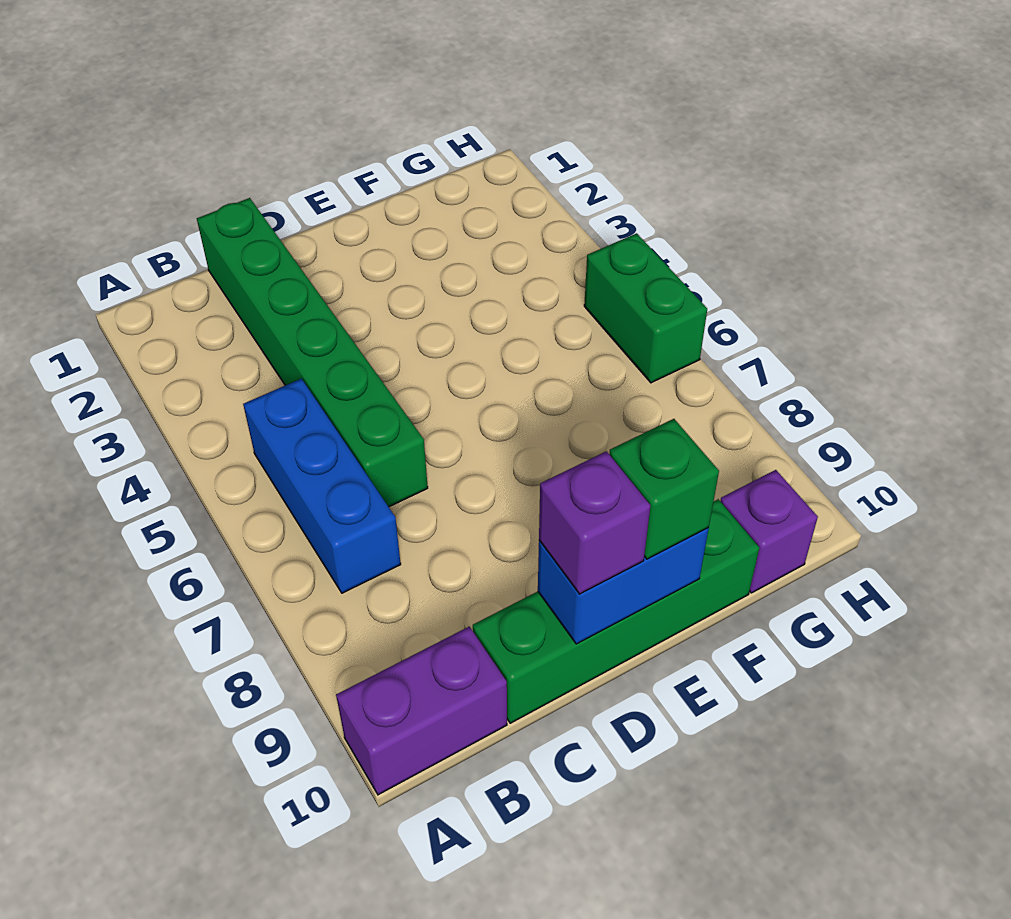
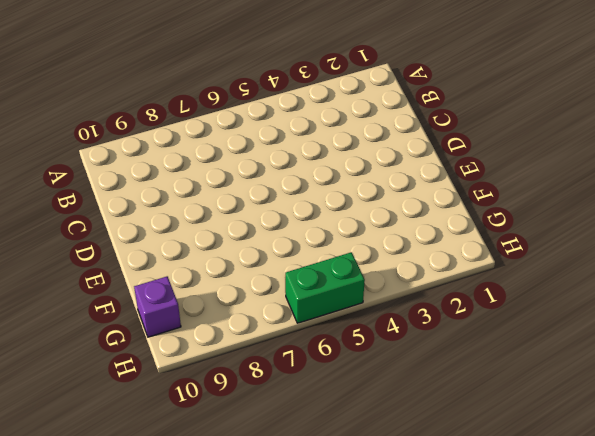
none -> purple 1x2 brick [336,627,507,795]
none -> blue 1x3 brick [243,379,401,593]

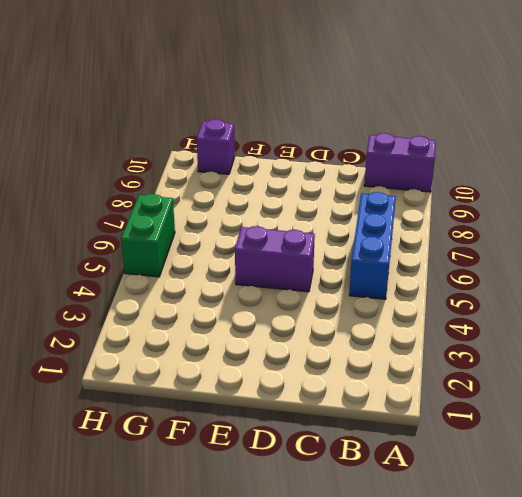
purple 1x2 brick [235,226,315,292] -> none
none -> green 1x6 brick [197,198,428,507]
none -> green 1x4 brick [473,499,759,723]

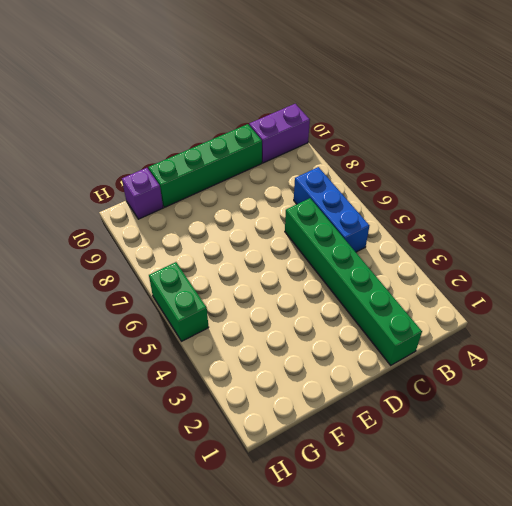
none -> blue 1x2 brick [538,528,709,644]
none -> purple 1x1 brick [539,451,651,594]

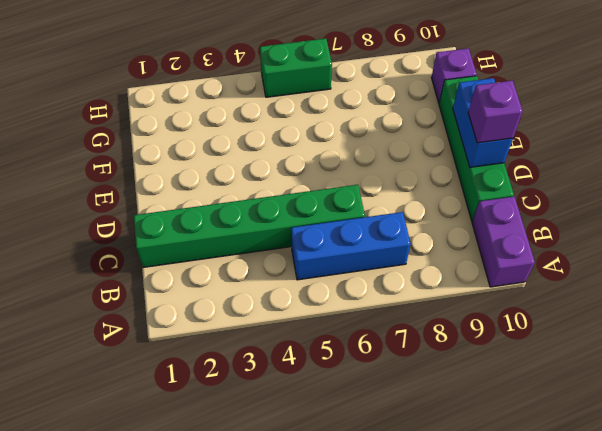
none -> green 1x1 brick [609,419,719,559]

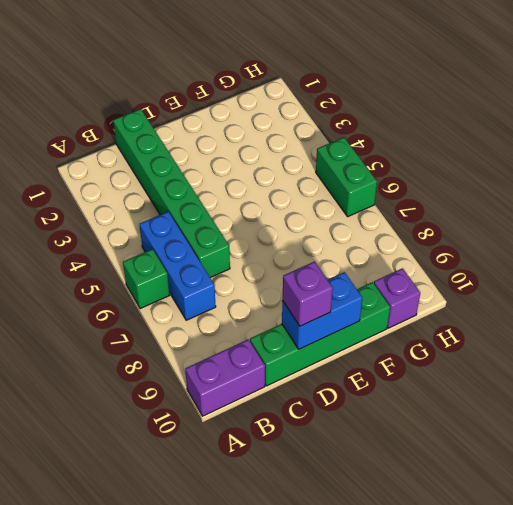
green 1x1 brick [123,249,169,309] -> green 1x1 brick moved to [609,419,719,559]

